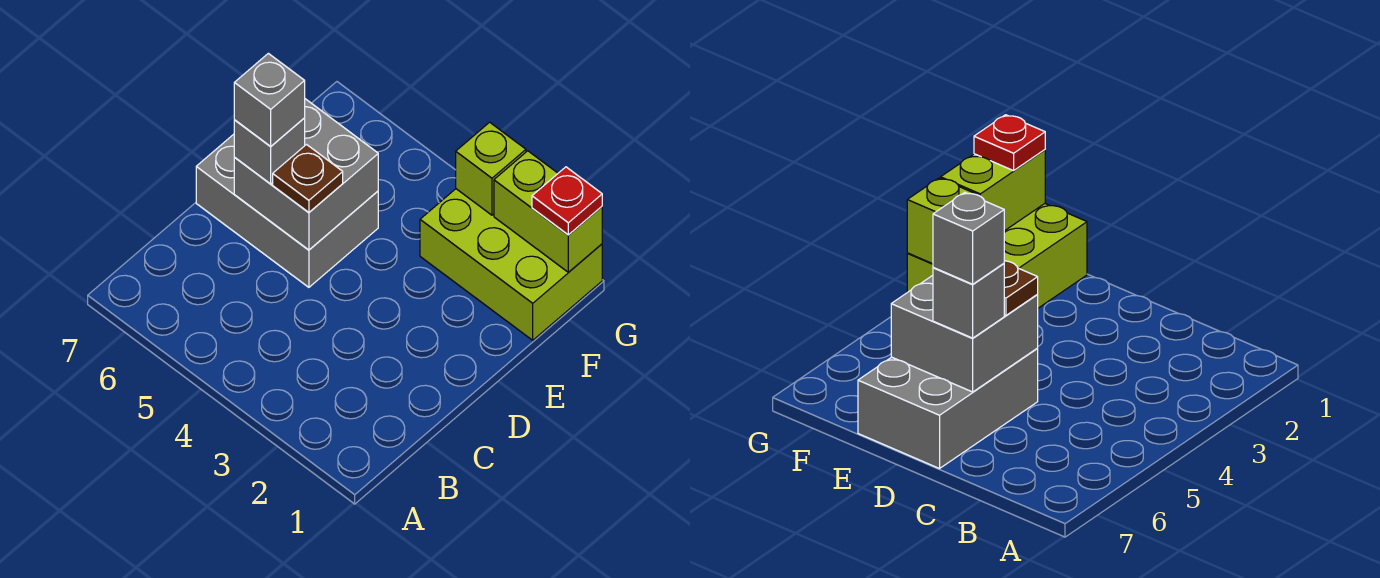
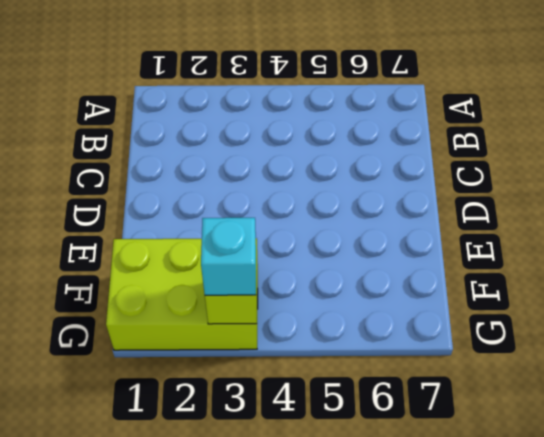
cyan 1x1 brick [201,218,256,295] -> none
none -> grey 2x3 brick [196,134,378,287]
none -> grey 2x2 brick [234,99,378,250]

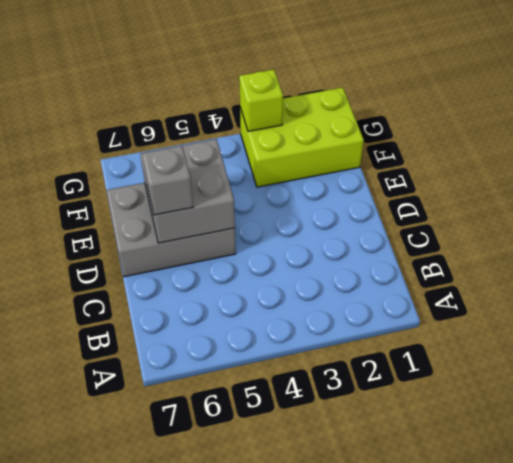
none -> lime 1x2 brick [494,151,602,272]
none -> brown 1x1 plate [273,145,343,212]

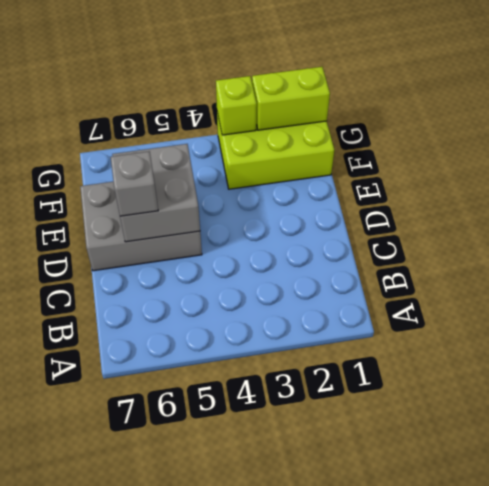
none -> brown 1x1 plate [273,145,343,212]
none -> red 1x1 plate [532,167,602,235]

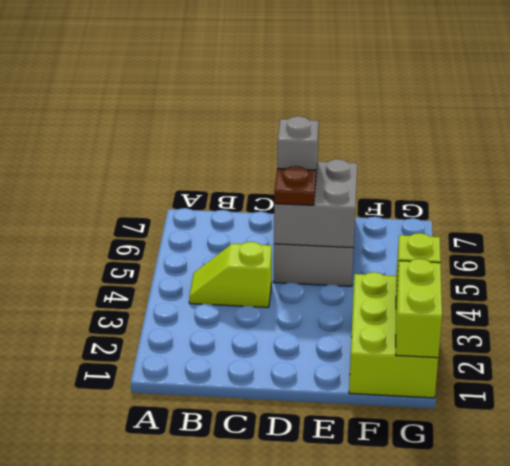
lime 1x2 slope [189,242,272,307] -> none
none -> red 1x1 plate [532,167,602,235]
none -> grey 1x1 brick [234,53,305,146]

